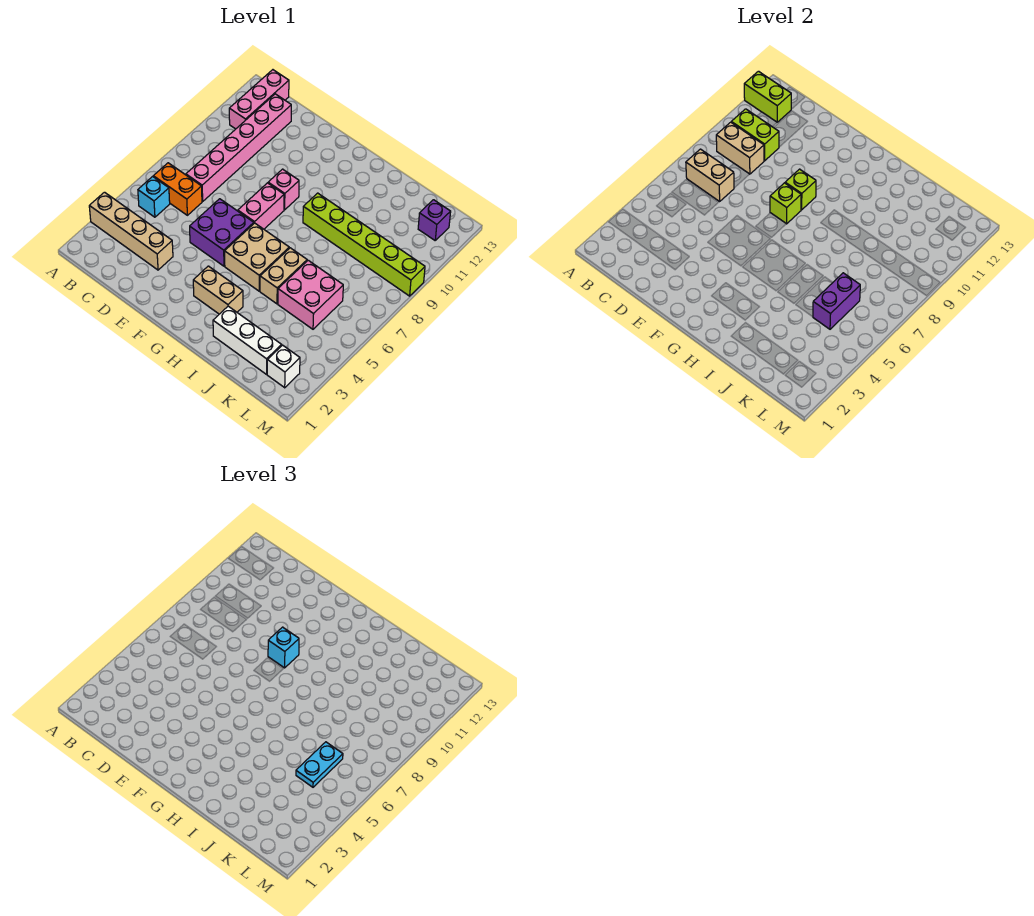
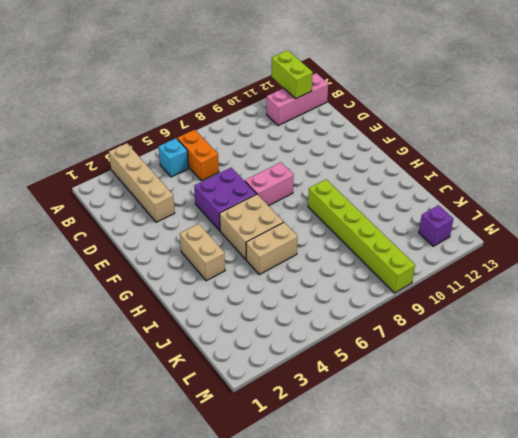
none -> pink 1x6 brick [186,94,291,201]
none -> pink 1x1 brick [268,169,299,210]
none -> white 1x3 brick [213,306,282,374]

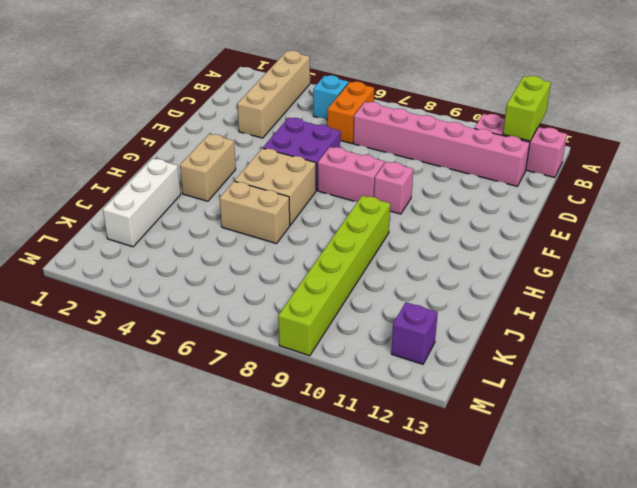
none -> pink 2x2 brick [278,260,343,329]
none -> white 1x1 brick [267,345,300,388]
none -> tan 1x2 brick [686,149,734,201]

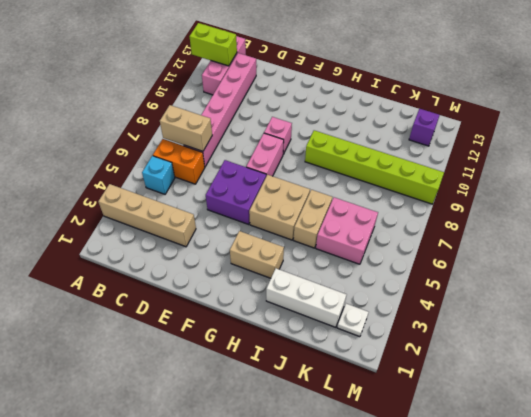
white 1x1 plate [337,304,369,337] -> white 1x1 brick [267,345,300,388]
none -> tan 1x2 brick [716,122,764,174]
none -> lime 1x2 brick [731,109,779,160]
none -> lime 1x1 brick [770,183,801,224]

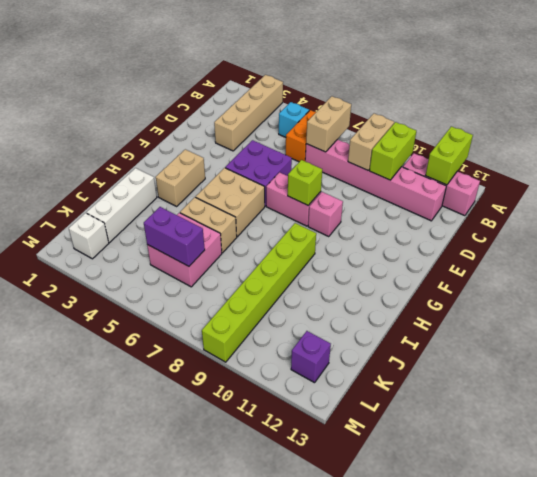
none -> lime 1x1 brick [785,169,816,210]
none -> cyan 1x1 brick [268,627,299,668]
none -> cyan 1x2 plate [296,742,343,787]

